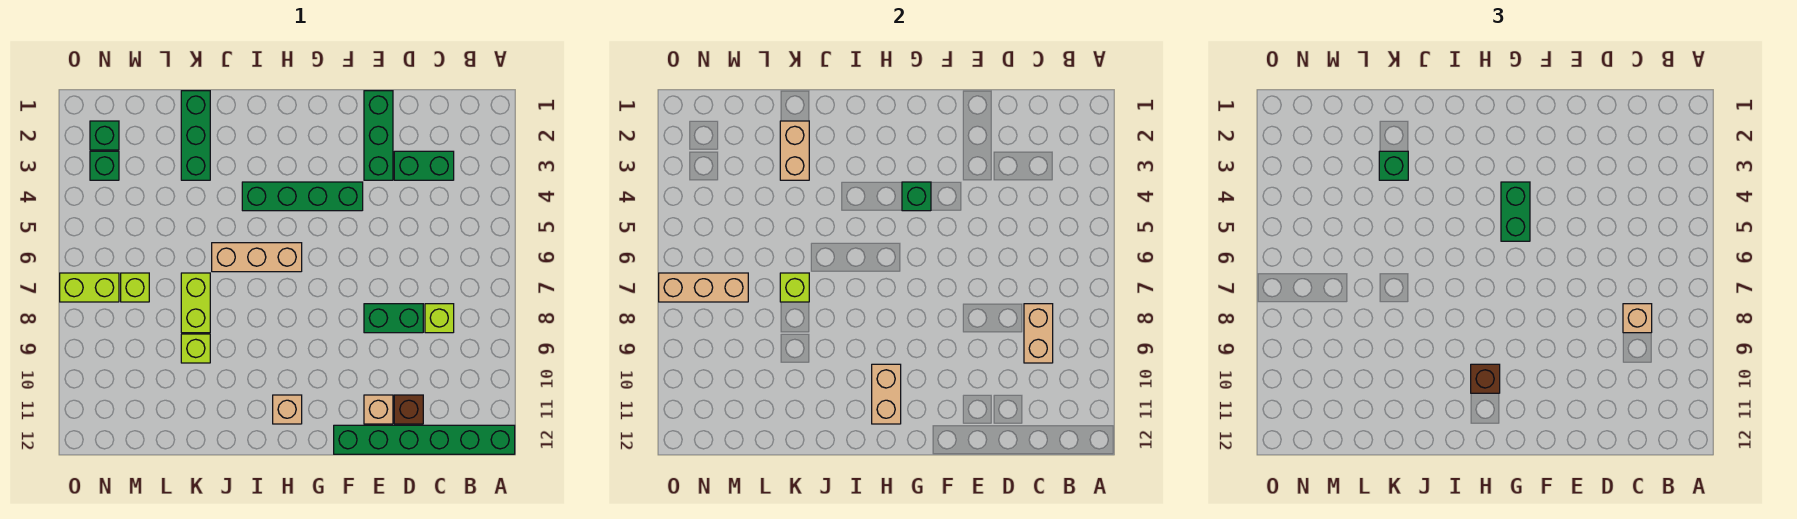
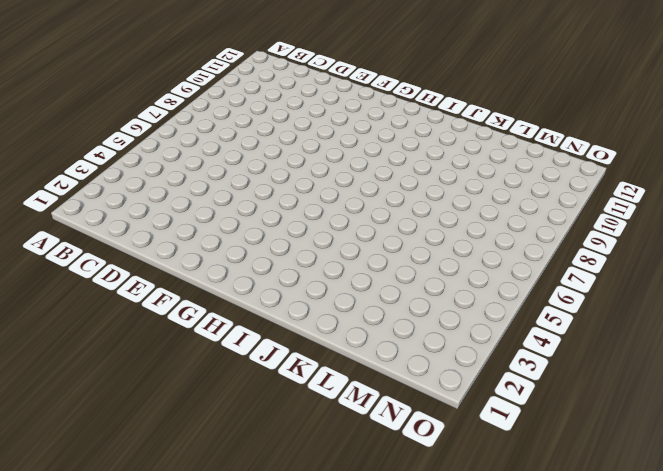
none -> green 1x6 brick [334,425,515,454]
none -> green 1x2 brick [394,151,454,180]
none -> lime 1x1 brick [425,304,454,333]

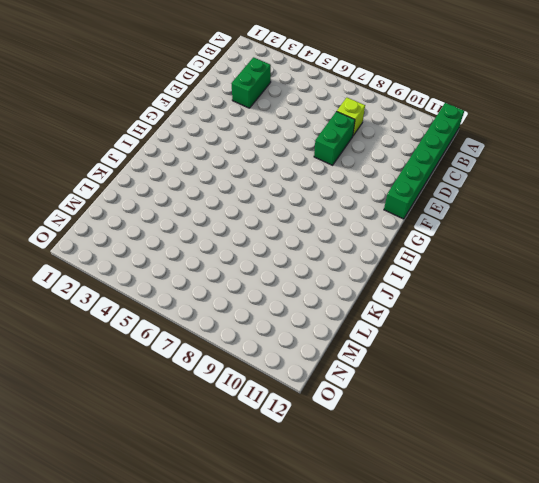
none -> brown 1x1 brick [394,395,423,424]
none -> green 1x3 brick [364,91,393,180]
none -> tan 1x1 brick [364,395,393,424]

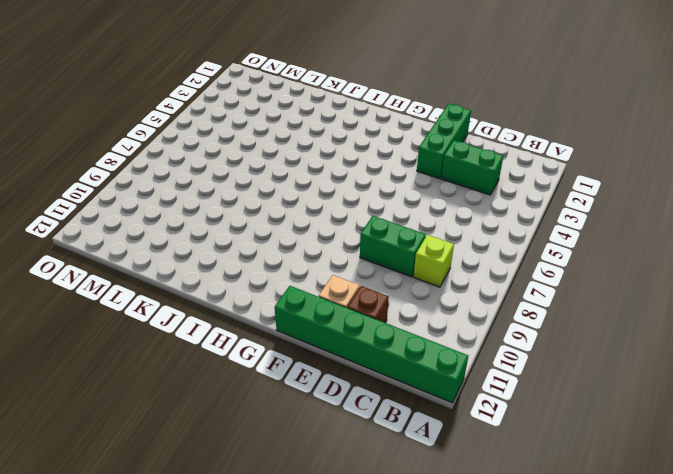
none -> green 1x4 brick [242,182,363,211]
none -> tan 1x3 brick [212,243,302,272]
none -> tan 1x1 brick [273,395,302,424]

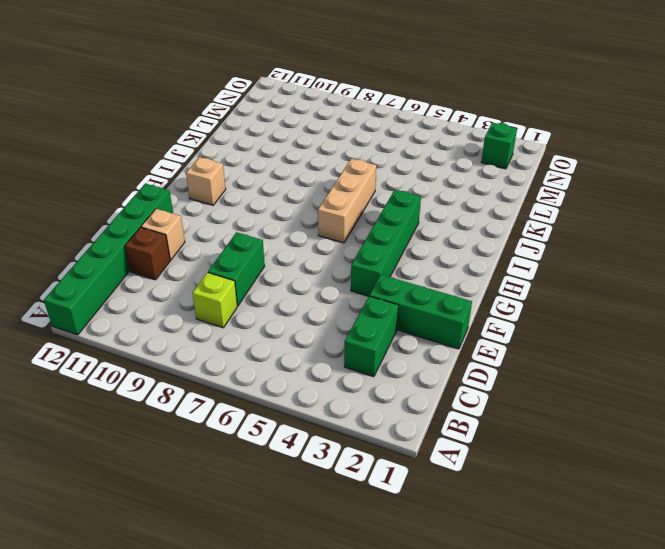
none -> green 1x3 brick [181,91,210,180]
none -> lime 1x2 brick [181,273,210,333]
none -> lime 1x1 brick [181,334,210,363]

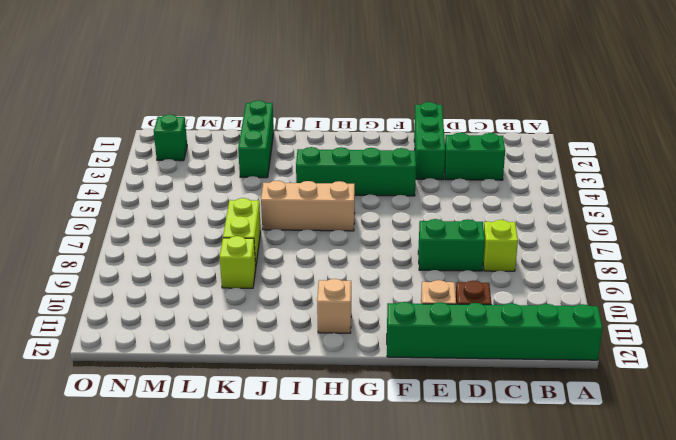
none -> lime 1x1 brick [121,273,149,302]
none -> green 1x1 brick [90,151,119,180]
none -> lime 1x2 brick [60,273,119,302]

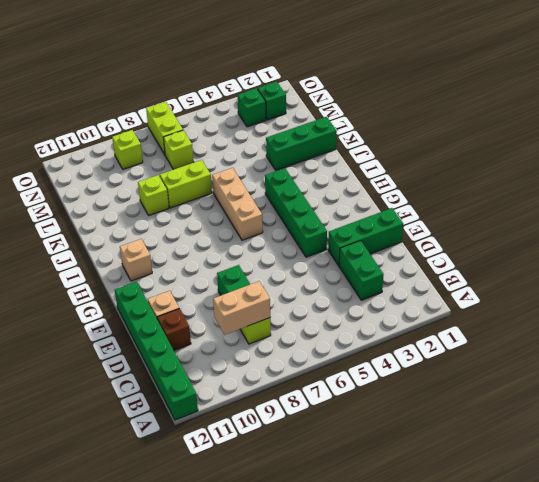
lime 1x1 brick [112,130,143,169] -> lime 1x1 brick moved to [780,273,809,302]
none -> green 1x1 brick [902,182,931,211]
none -> tan 1x2 brick [872,364,901,424]
none -> tan 1x2 brick [780,121,809,180]

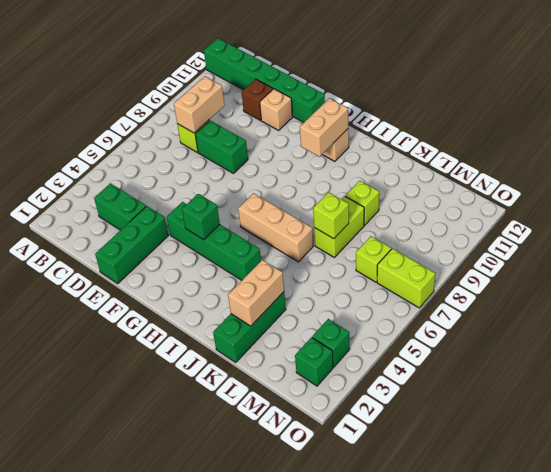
none -> tan 1x3 brick [659,273,748,302]
none -> tan 1x1 brick [1623,304,1652,333]
none -> green 1x2 brick [1501,182,1530,241]

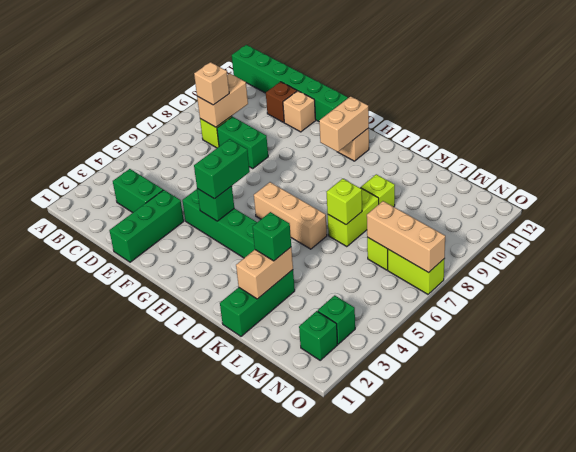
none -> brown 1x1 brick [1471,364,1500,393]

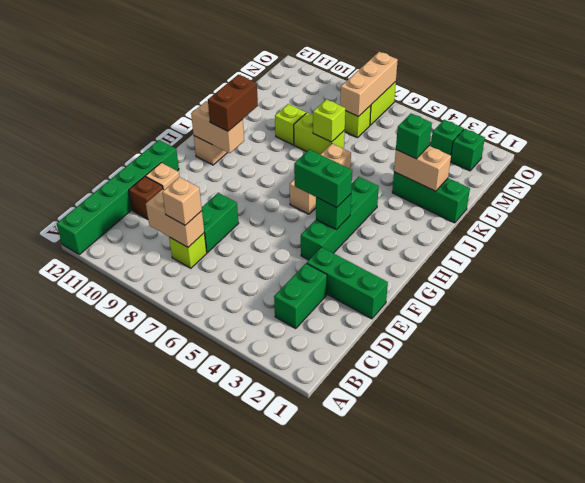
brown 1x2 brick [208,75,258,131] -> brown 1x1 brick [1471,364,1500,393]

